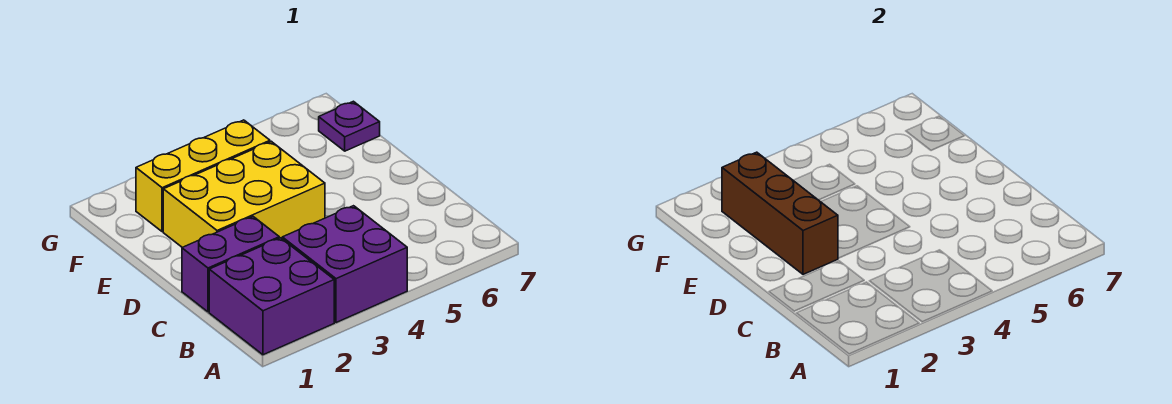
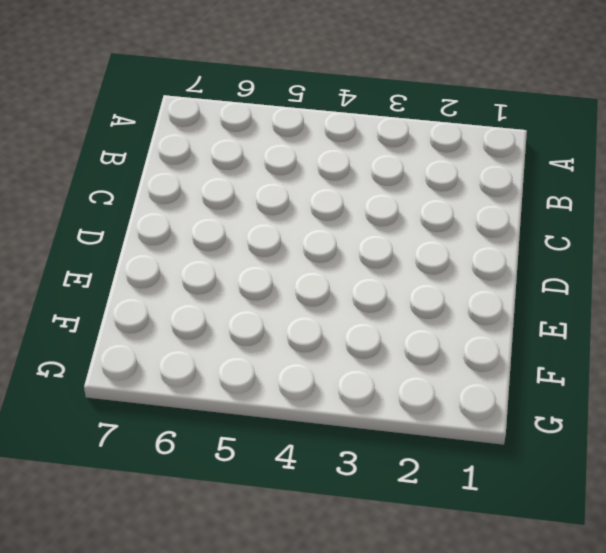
none -> purple 2x2 brick [209,238,334,355]
none -> purple 2x2 brick [282,206,407,323]

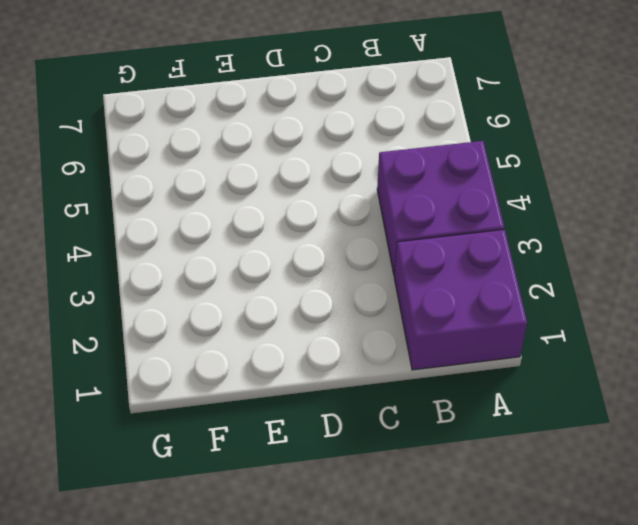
none -> purple 1x2 brick [182,217,279,312]
none -> yellow 2x3 brick [163,141,325,247]

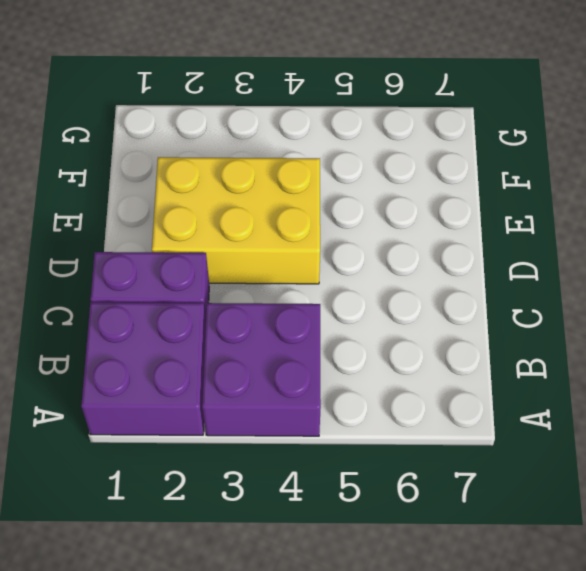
none -> yellow 1x3 brick [136,120,270,232]
none -> purple 1x1 plate [319,101,380,151]

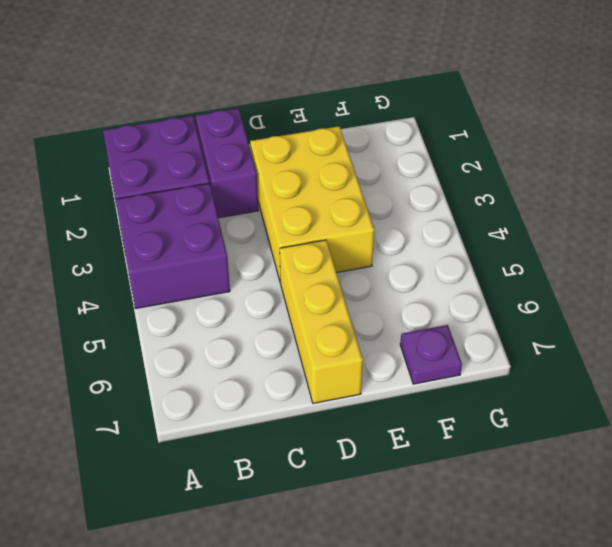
yellow 1x3 brick [280,240,363,403] -> yellow 1x3 brick moved to [136,120,270,232]
none -> brown 1x3 brick [722,152,838,274]

